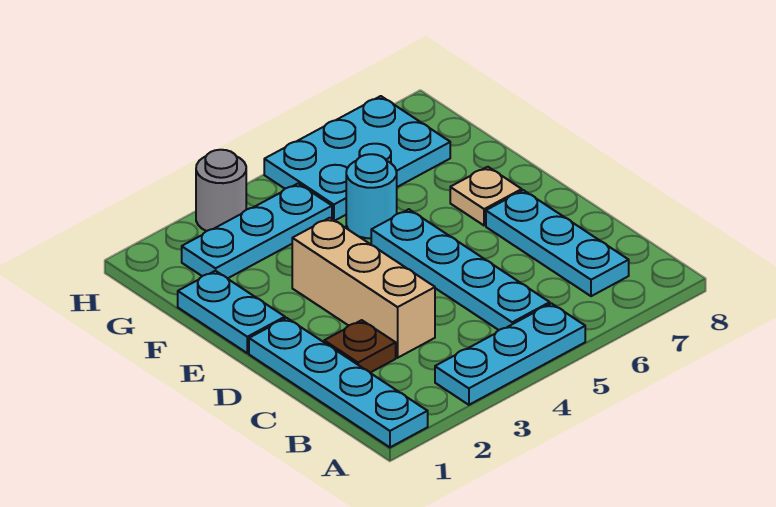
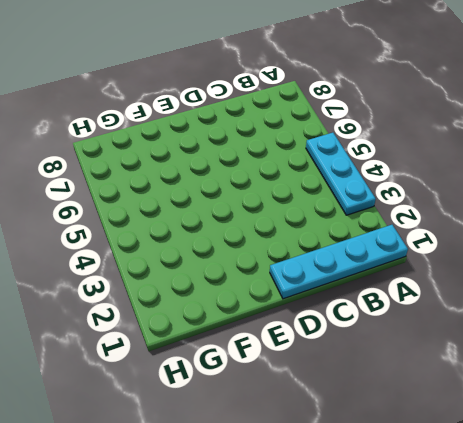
none -> cyan 1x4 plate [371,209,550,330]
none -> cyan 1x3 plate [486,190,629,296]
none -> brown 1x1 plate [324,320,396,373]

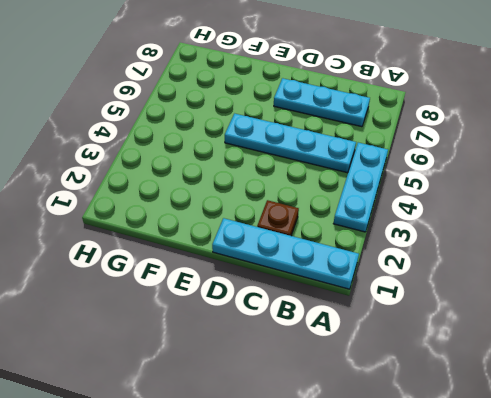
none -> tan 1x3 brick [292,218,435,358]
none -> cyan 1x2 plate [178,271,285,353]
none -> tan 1x1 plate [450,167,522,226]

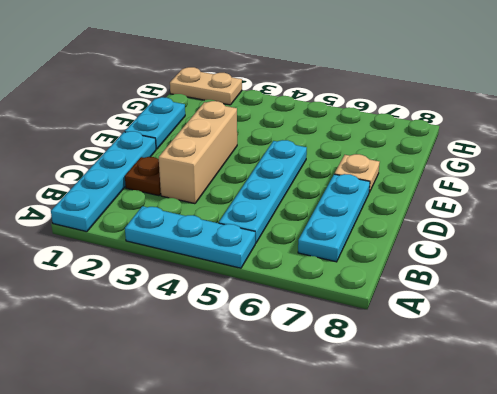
tan 1x2 plate [170,67,242,105] -> none
none -> cyan 1x1 round brick [346,154,397,238]
none -> cyan 1x3 plate [182,184,332,278]
none -> cyan 2x3 plate [264,96,450,221]

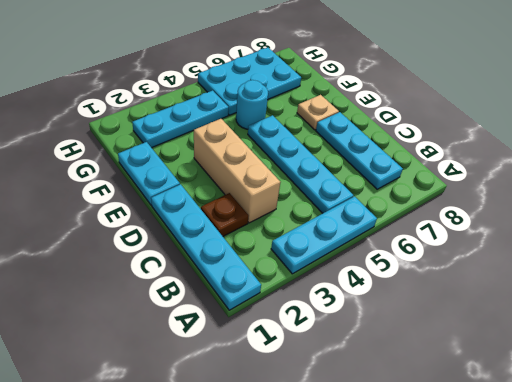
none -> grey 1x1 round brick [196,150,246,231]

